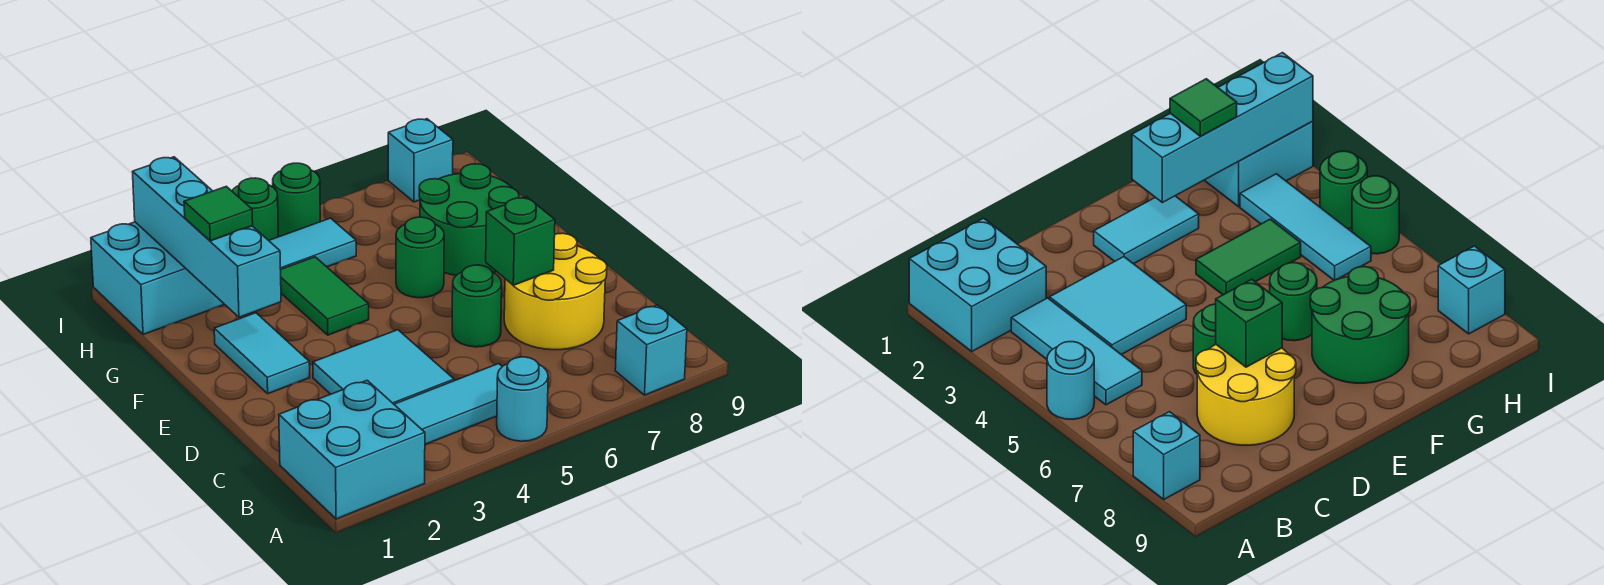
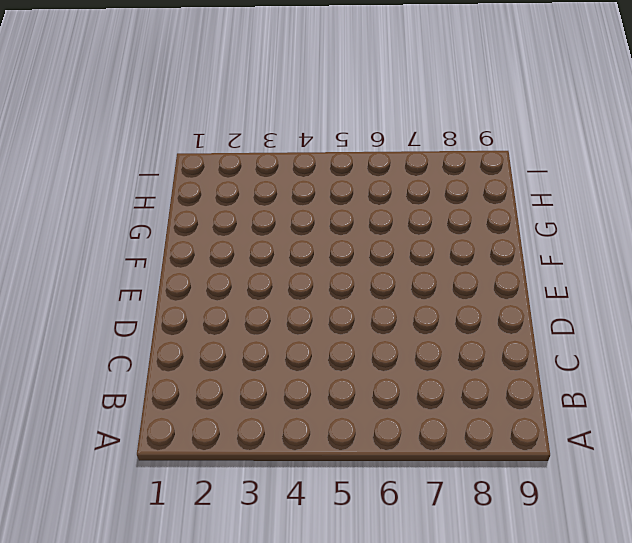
none -> cyan 2x2 brick [279,380,425,519]
none -> cyan 1x1 round brick [497,357,548,441]
none -> cyan 1x1 brick [615,305,687,395]

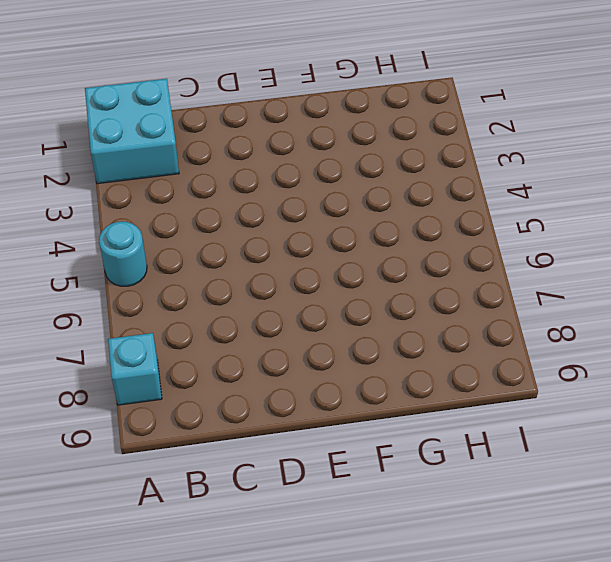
none -> cyan 1x3 tile [394,364,502,445]
none -> cyan 2x2 tile [313,330,454,404]
none -> yellow 2x2 round brick [504,233,607,350]

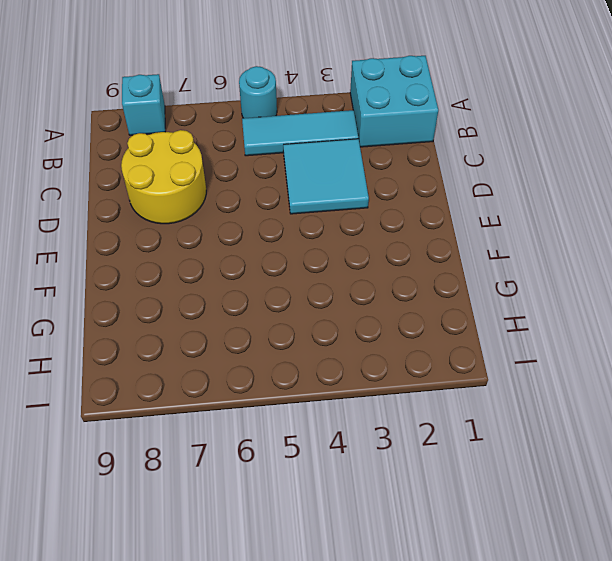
none -> green 1x1 round brick [452,265,502,347]
none -> cyan 1x2 tile [214,313,310,394]
none -> green 1x2 tile [281,257,369,335]

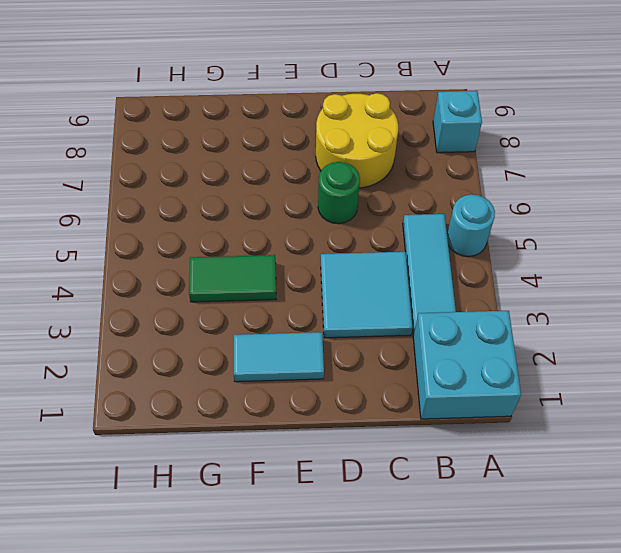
none -> green 1x1 round brick [396,217,444,298]
none -> green 2x2 round brick [419,164,519,275]
none -> cyan 2x2 brick [91,222,225,335]

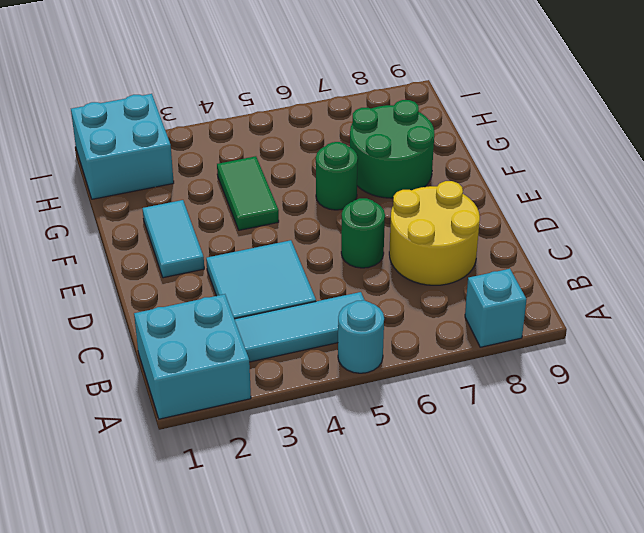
none -> cyan 1x3 tile [269,218,356,269]
none -> green 1x1 round brick [232,178,278,241]
none -> green 1x1 round brick [273,163,320,237]

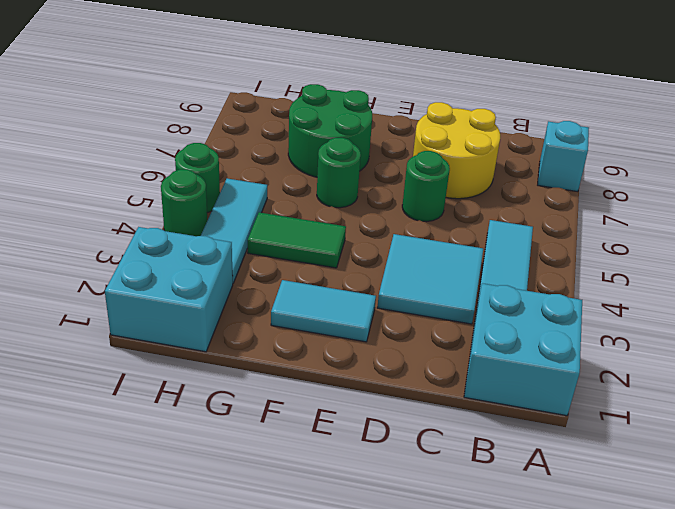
none -> cyan 1x1 round brick [497,357,548,441]
none -> cyan 1x1 brick [388,119,453,202]
none -> green 1x1 brick [486,197,555,285]

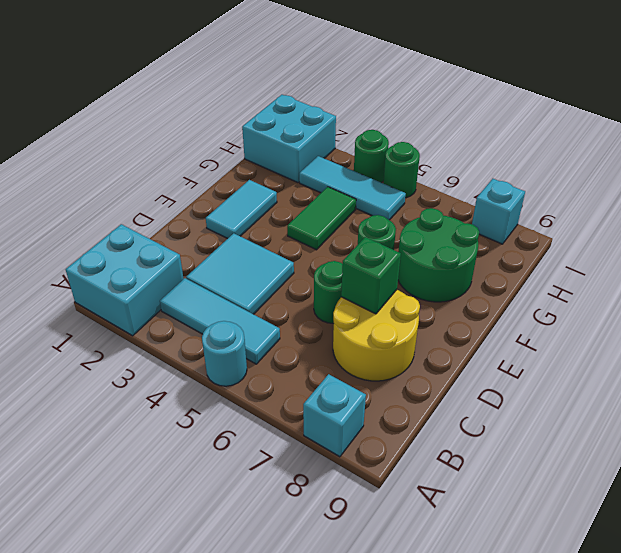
none -> cyan 1x4 brick [133,157,281,317]
none -> green 1x1 tile [184,186,253,241]

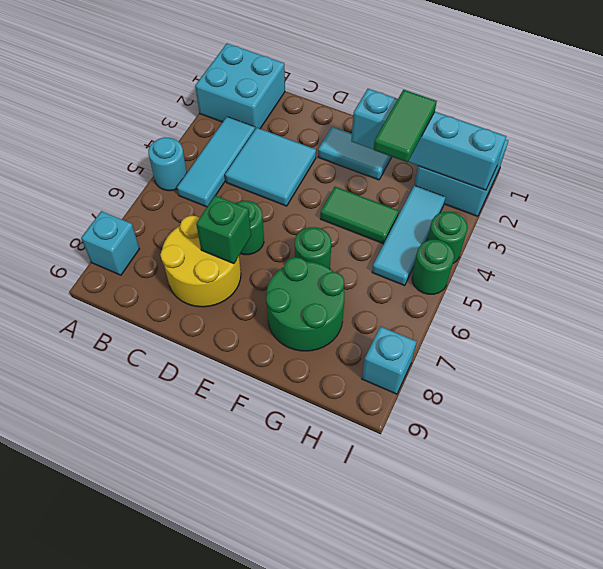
green 1x2 tile [374,90,437,162] -> green 1x1 tile [184,186,253,241]

